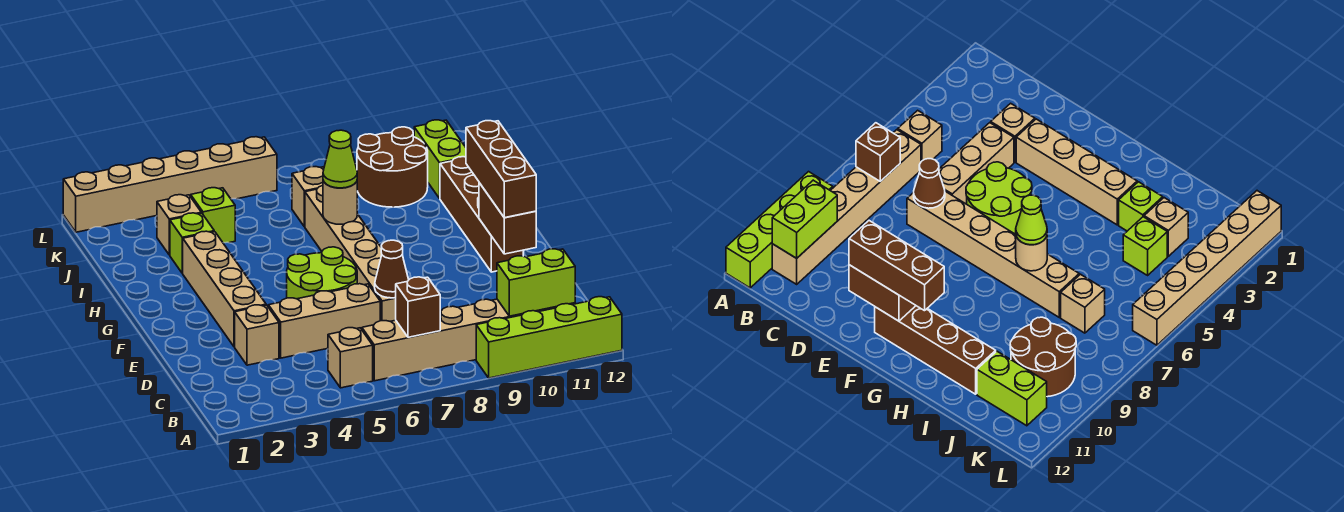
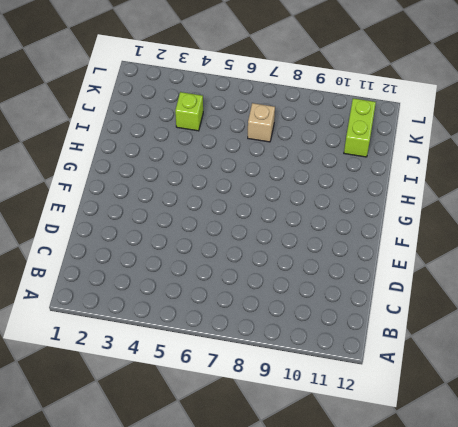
none -> lime 1x4 brick [476,297,622,378]
none -> tan 1x1 brick [328,328,373,388]
none -> tan 1x6 brick [362,299,575,381]

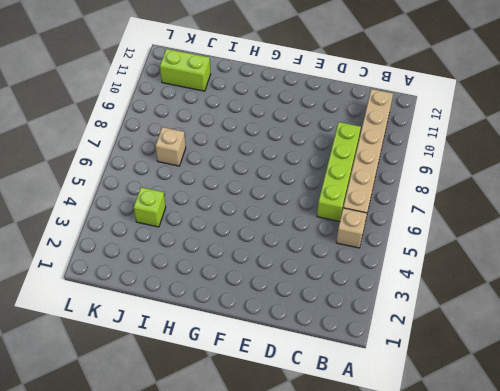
lime 1x4 brick [317,122,361,222] -> lime 1x4 brick moved to [476,297,622,378]
none -> tan 1x1 brick [235,305,279,365]
none -> tan 1x3 brick [268,284,380,358]
none -> tan 1x6 brick [305,186,396,321]

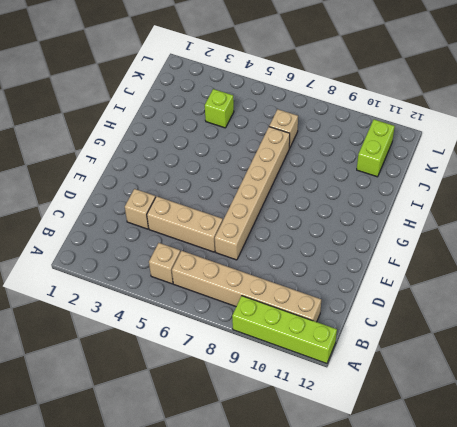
none -> tan 1x4 brick [183,231,266,347]
none -> lime 2x2 round brick [287,247,357,299]
none -> brown 1x4 brick [440,157,523,272]

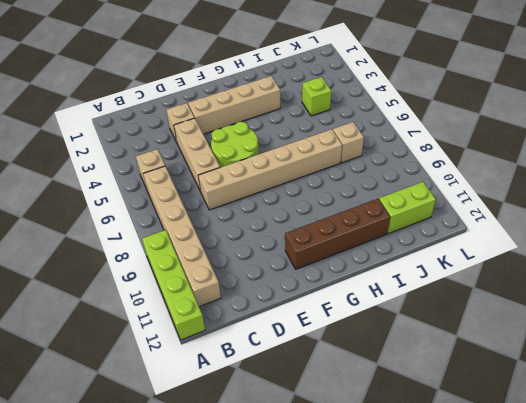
none -> lime 1x1 brick [170,213,214,273]
none -> tan 1x1 brick [157,195,201,255]
none -> brown 2x2 round brick [357,127,428,207]

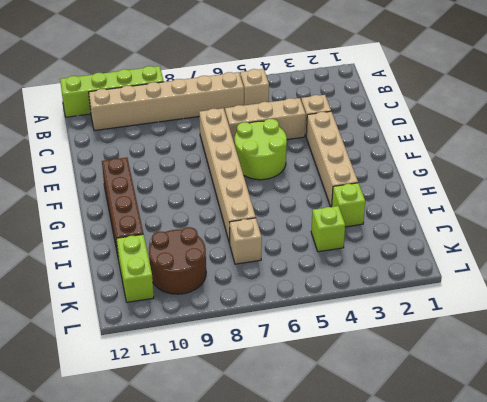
none -> tan 1x1 brick [157,195,201,255]
none -> tan 1x6 brick [63,137,277,232]
none -> brown 1x1 brick [396,277,440,337]

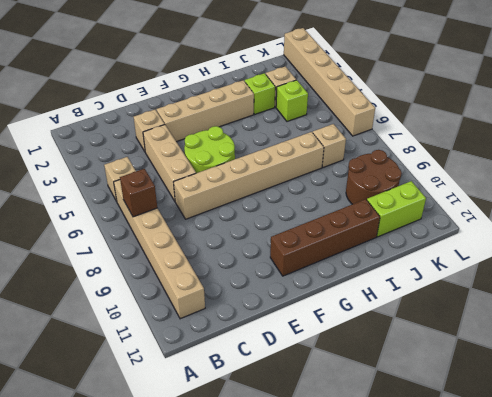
none -> lime 1x4 brick [476,297,622,378]
none -> lime 1x2 brick [497,249,575,316]
none -> brown 1x1 cone [375,240,409,298]

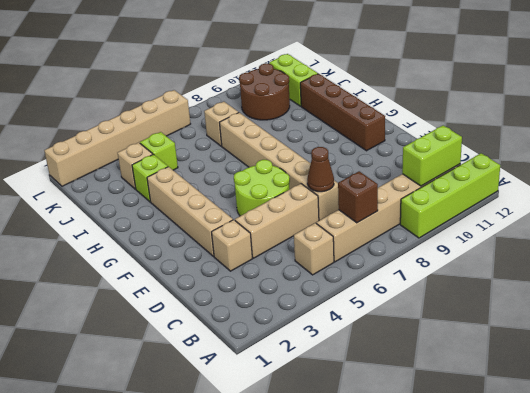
none -> brown 1x2 brick [479,183,536,254]
none -> tan 1x1 round brick [323,181,357,224]
none -> brown 1x3 brick [466,121,536,218]

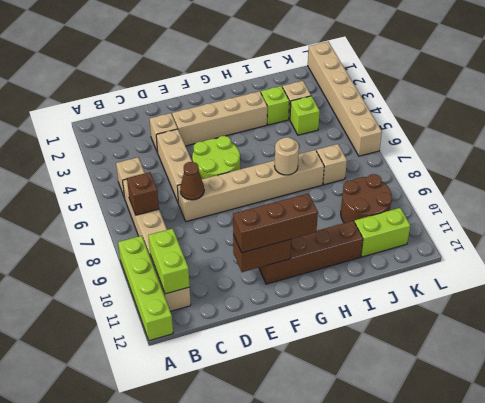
none -> lime 1x1 cone [323,130,357,188]

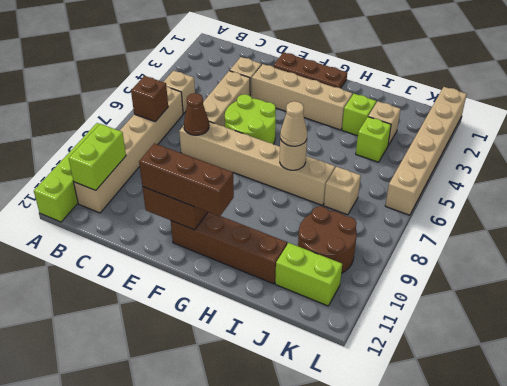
brown 1x3 plate [274,52,347,88] -> none
tan 1x1 cone [280,101,307,146] -> lime 1x1 cone [323,130,357,188]

